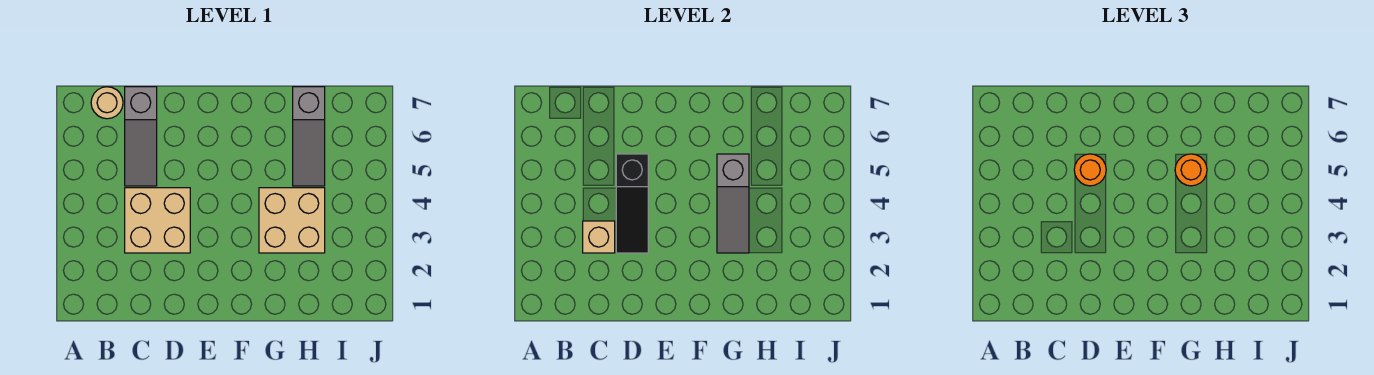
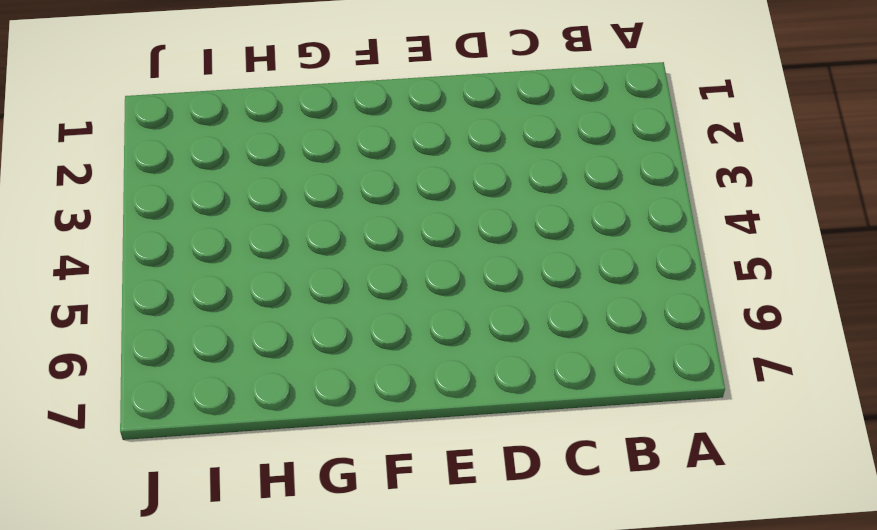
none -> tan 1x1 round brick [91,87,123,119]
none -> tan 2x2 brick [125,188,190,253]

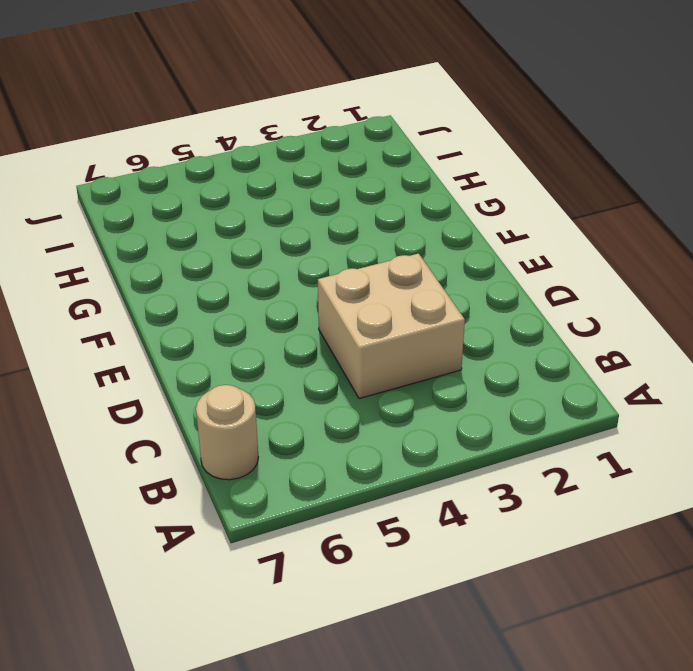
none -> grey 1x3 slope [125,87,157,186]
none -> tan 2x2 brick [259,188,325,253]

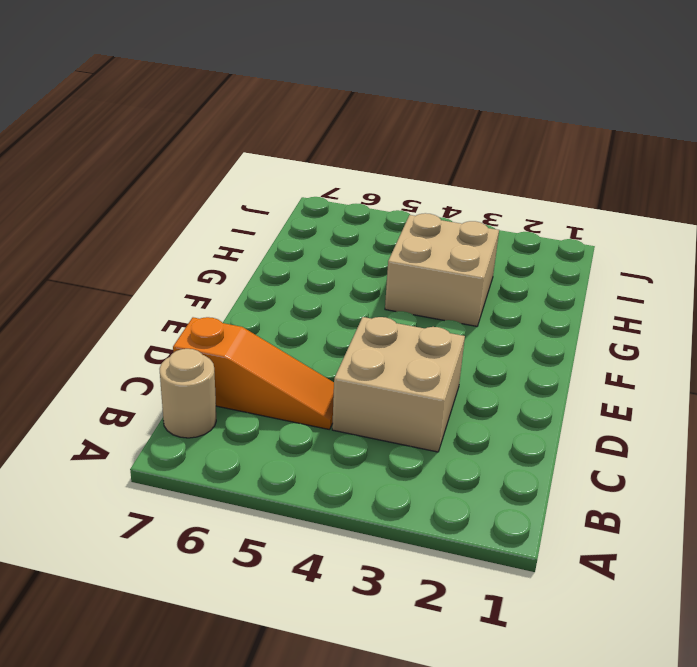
orange 1x3 slope [173,317,334,430] -> grey 1x3 slope [125,87,157,186]
none -> grey 1x3 slope [293,87,325,186]
none -> tan 1x1 brick [583,221,615,253]

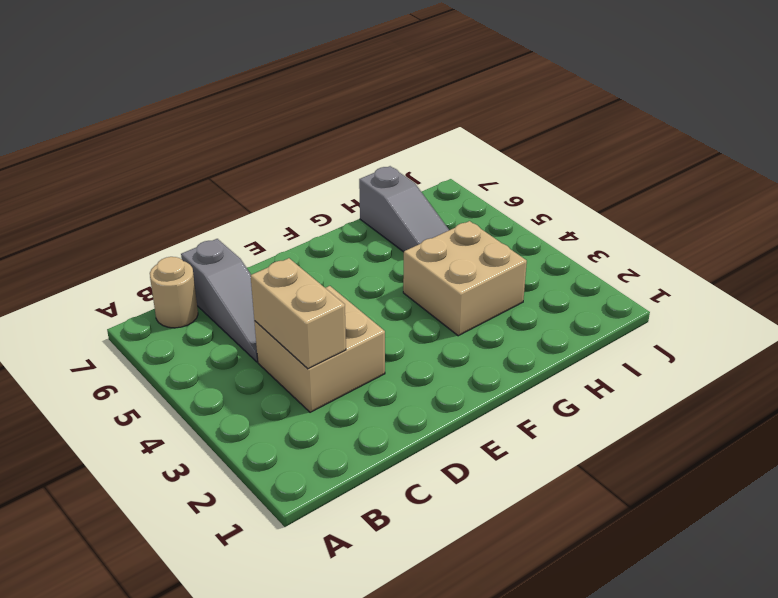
tan 1x2 brick [251,258,346,369] -> tan 1x1 brick [583,221,615,253]
none -> black 1x3 slope [616,154,648,253]
none -> grey 1x3 slope [717,154,749,253]

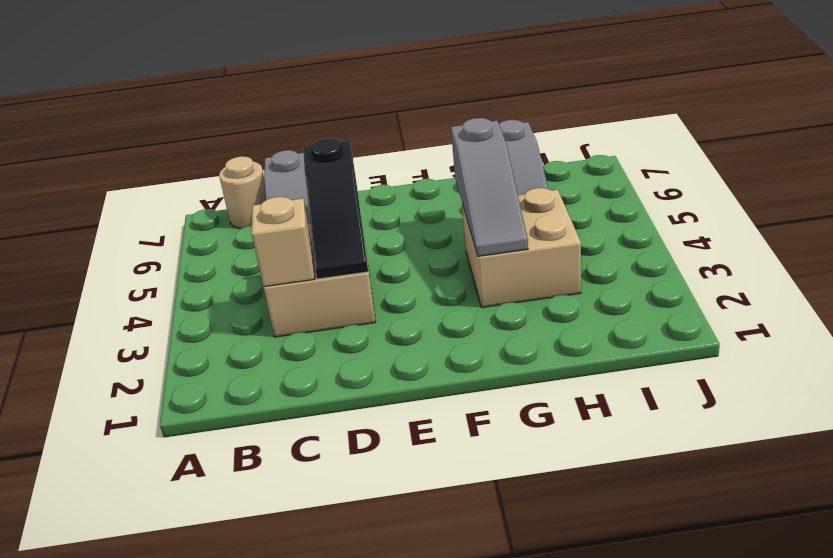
none -> orange 1x1 round brick [1074,154,1106,186]
none -> orange 1x1 round brick [1175,154,1207,186]

